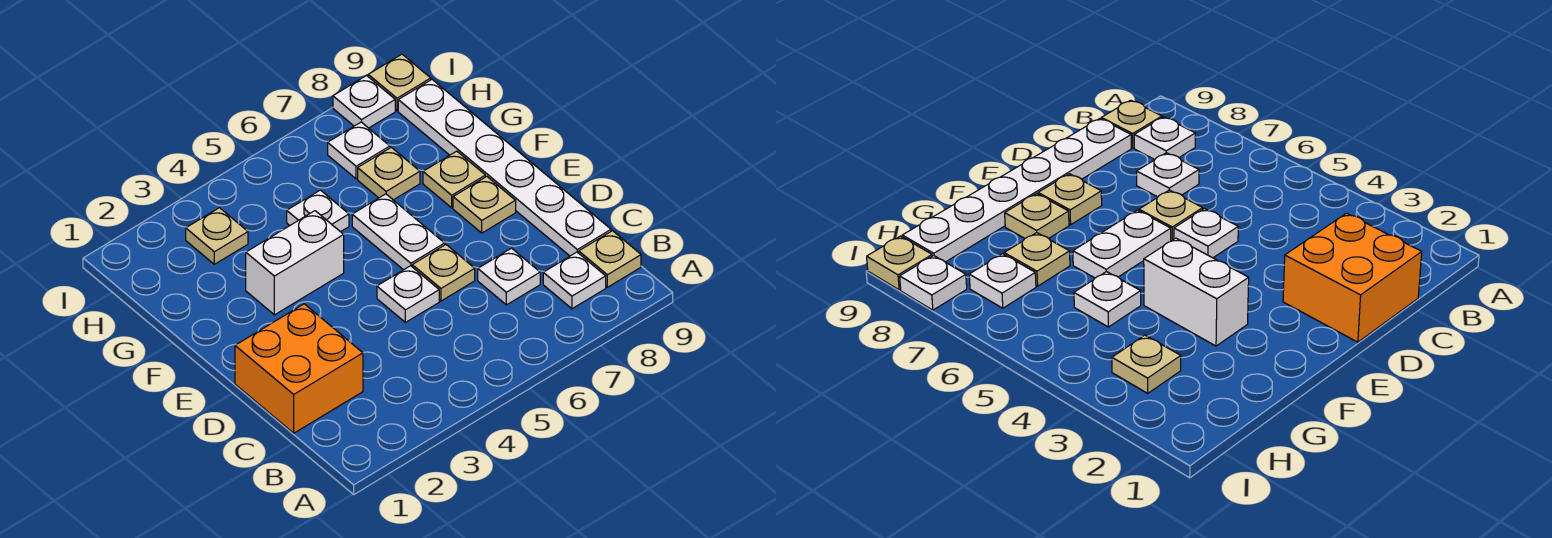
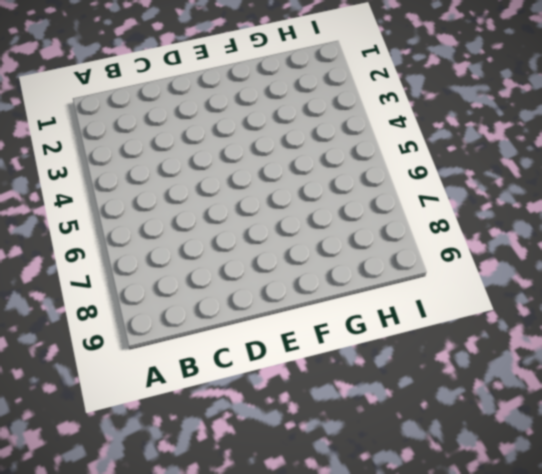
none -> white 1x1 plate [543,252,606,309]
none -> tan 1x1 plate [579,231,641,287]
none -> orange 2x2 brick [235,304,363,433]

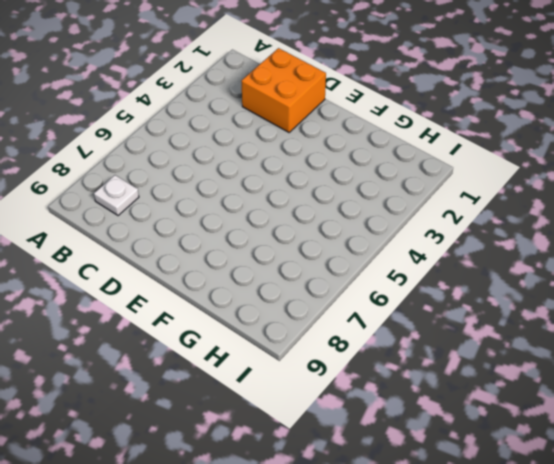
none -> tan 1x1 plate [579,231,641,287]
none -> white 1x1 plate [478,248,540,305]
none -> white 1x6 plate [398,80,611,256]

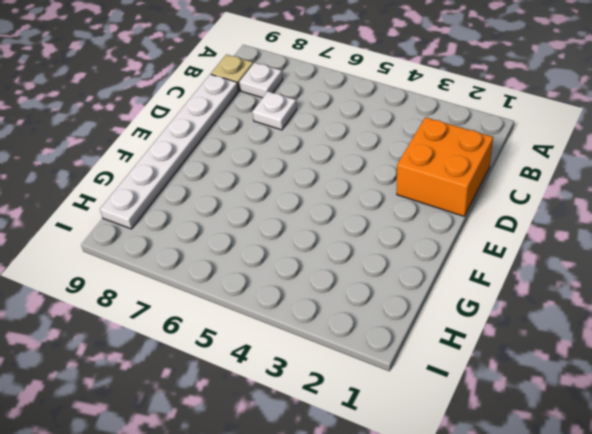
none -> white 1x1 plate [377,266,439,322]
none -> tan 1x1 plate [412,245,475,301]
none -> white 1x2 plate [352,194,445,270]

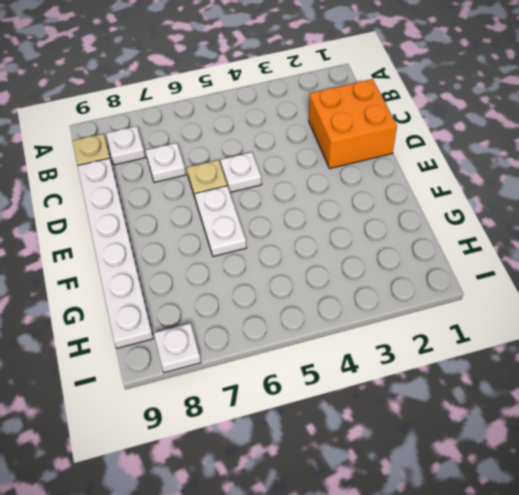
none -> tan 1x1 plate [453,177,516,233]
none -> white 1x2 brick [246,211,344,315]
none -> tan 1x1 plate [423,151,485,208]

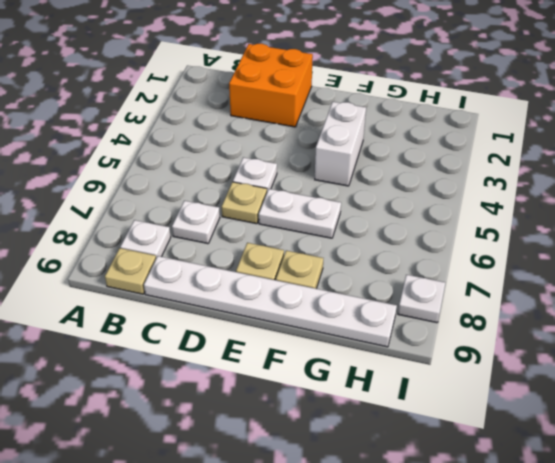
none -> white 1x1 plate [287,190,349,232]
none -> tan 1x1 plate [358,147,420,200]
none -> tan 1x1 plate [186,208,248,264]

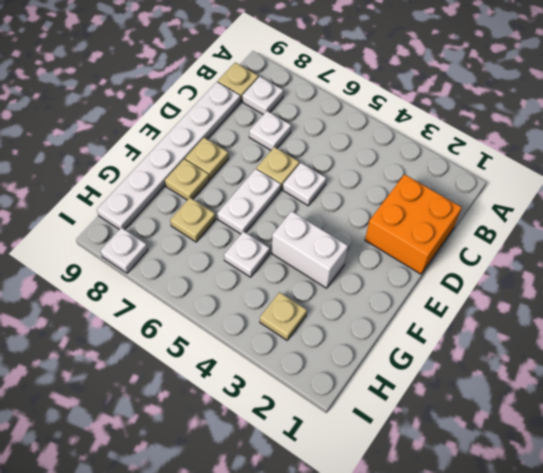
none -> white 1x1 plate [328,122,390,179]
none -> tan 1x1 plate [368,54,431,111]

